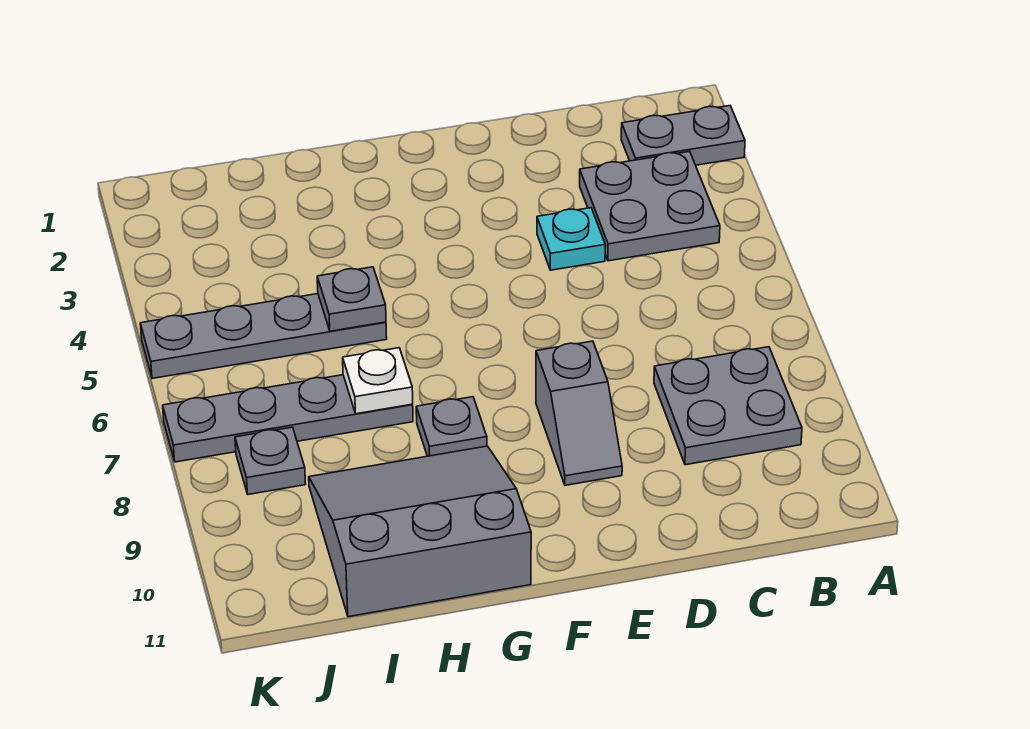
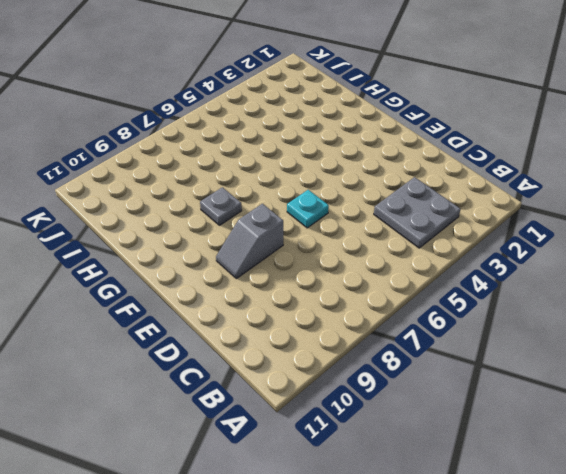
cyan 1x1 plate [287,190,329,228] -> cyan 1x1 plate moved to [537,208,605,270]
none -> grey 1x2 plate [621,106,745,165]
none -> grey 2x2 plate [654,347,802,465]
none -> grey 3x3 slope [309,446,531,617]

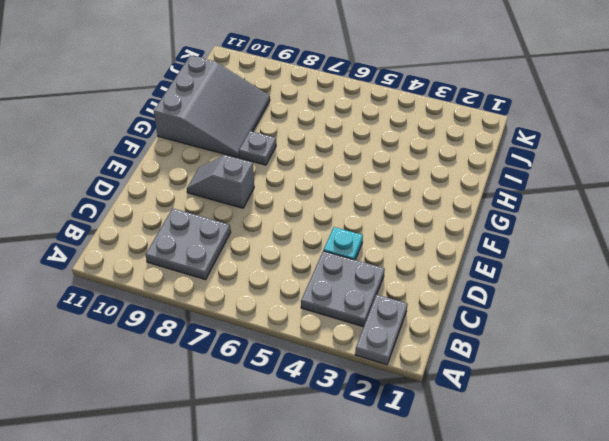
none -> grey 1x4 plate [140,294,387,378]
none -> grey 1x4 plate [163,375,413,462]
none -> grey 1x1 plate [235,427,306,494]

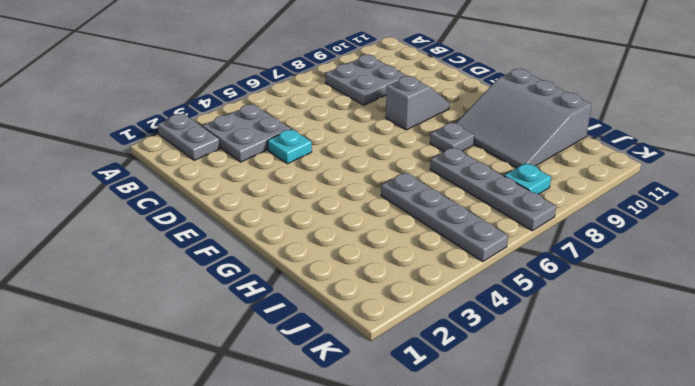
cyan 1x1 plate [504,163,551,194] -> grey 1x1 plate [235,427,306,494]
none -> grey 1x1 plate [317,267,386,331]
none -> white 1x1 plate [343,348,413,414]

